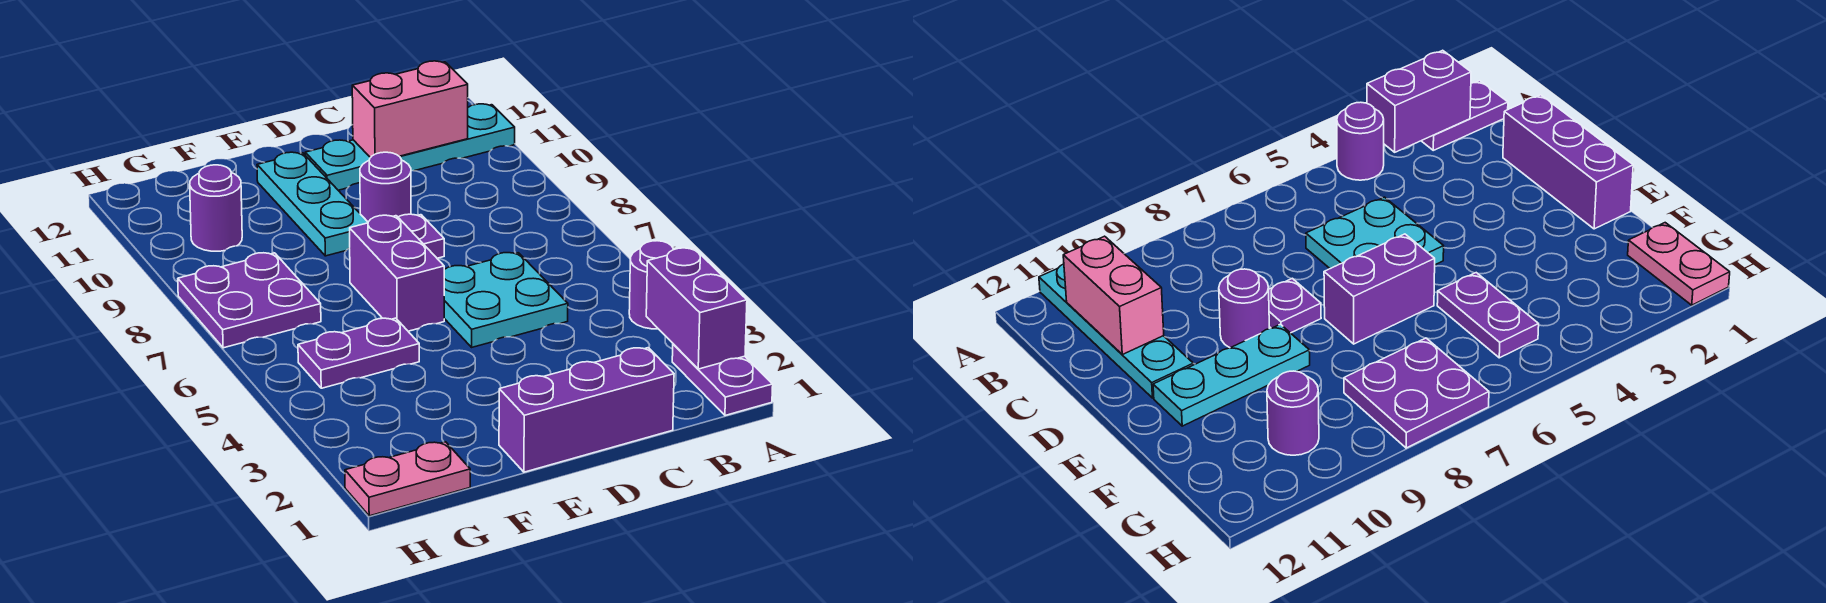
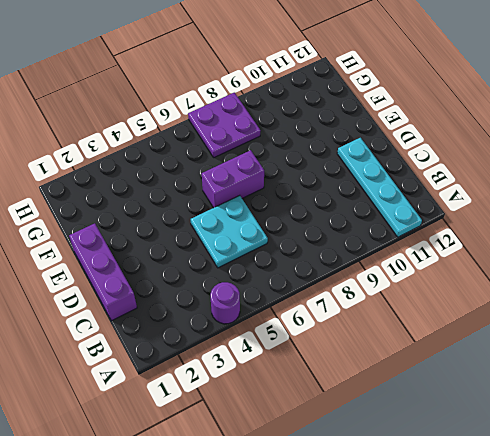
none -> purple 1x2 plate [672,344,773,415]
none -> purple 1x1 plate [398,214,444,258]
none -> purple 1x1 round brick [360,152,411,222]

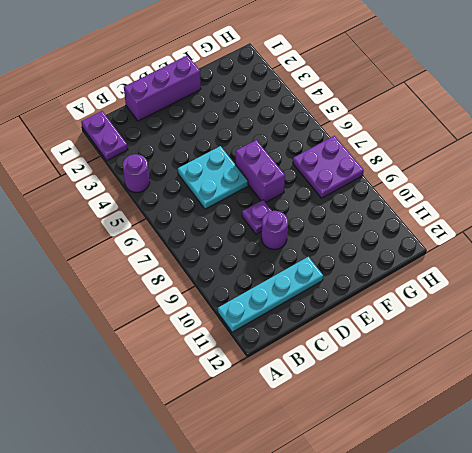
none -> cyan 1x3 plate [257,152,368,256]
none -> purple 1x2 plate [298,318,419,388]
none -> pink 1x2 plate [345,442,470,516]

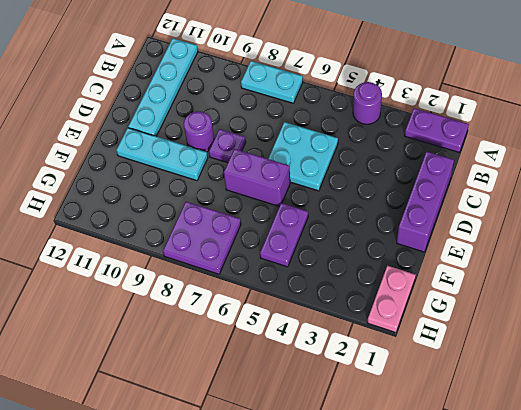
cyan 1x2 plate [241,61,303,103] -> none
none -> purple 1x1 round brick [190,165,242,251]
none -> purple 1x2 brick [646,248,747,369]
none -> pink 1x2 brick [352,61,468,158]

